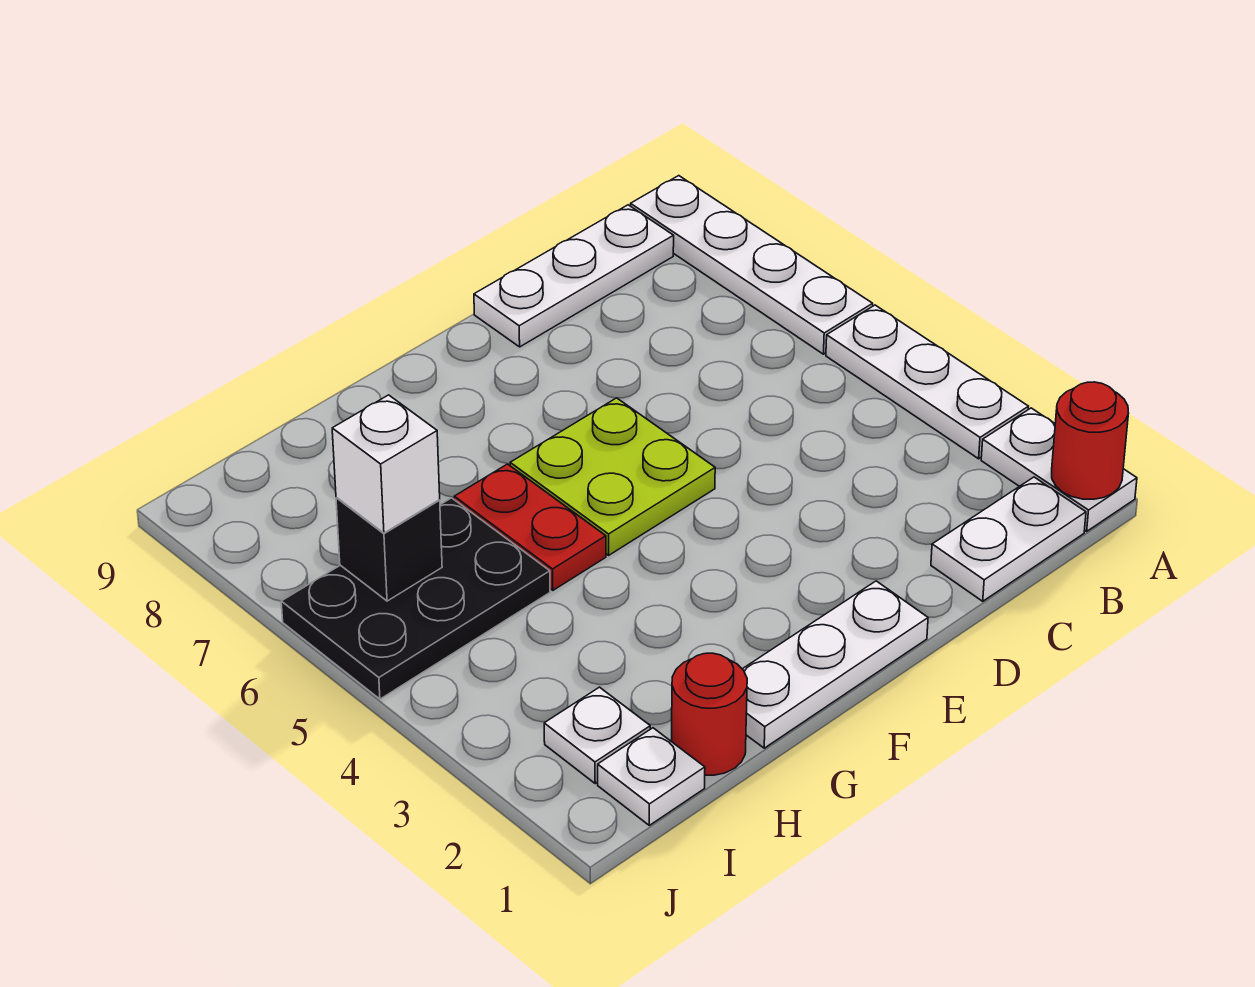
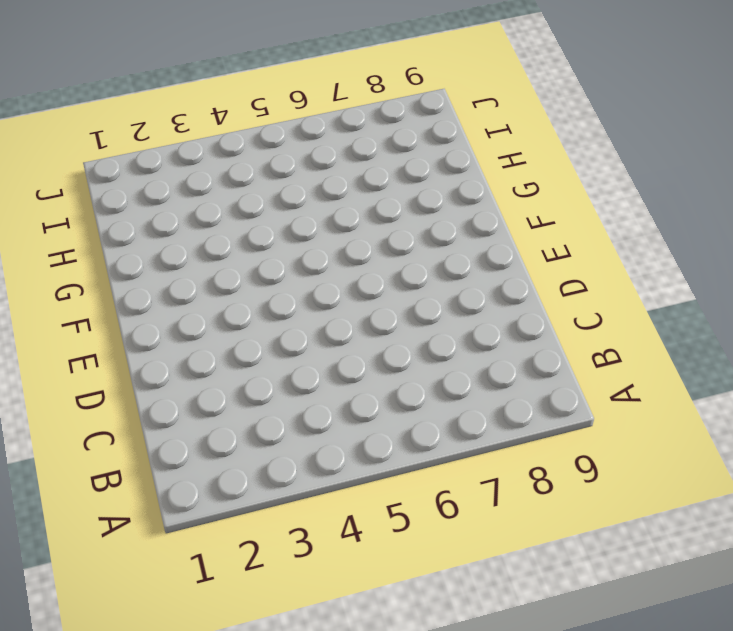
none -> white 1x2 plate [981,408,1137,531]
none -> white 1x3 plate [826,305,1029,459]
none -> white 1x4 plate [631,176,873,354]

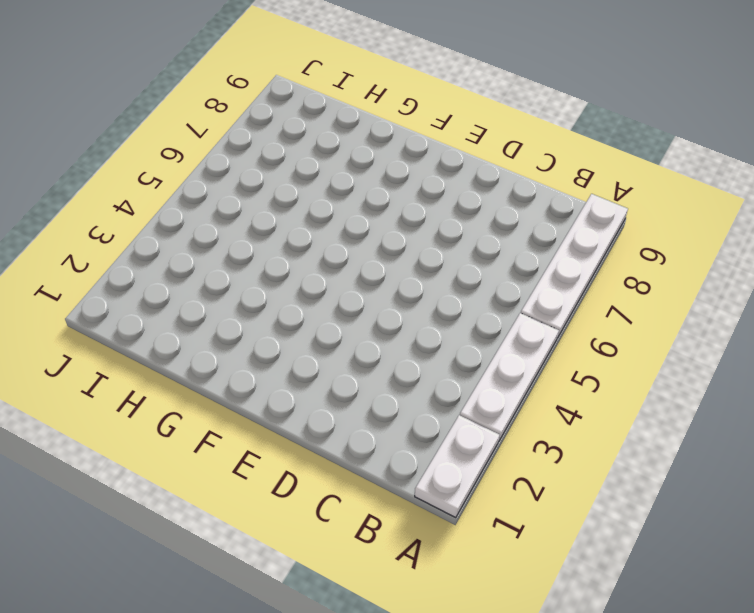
none -> white 1x2 plate [931,477,1086,601]
none -> white 1x3 plate [474,205,674,347]
none -> white 1x3 plate [743,581,928,748]

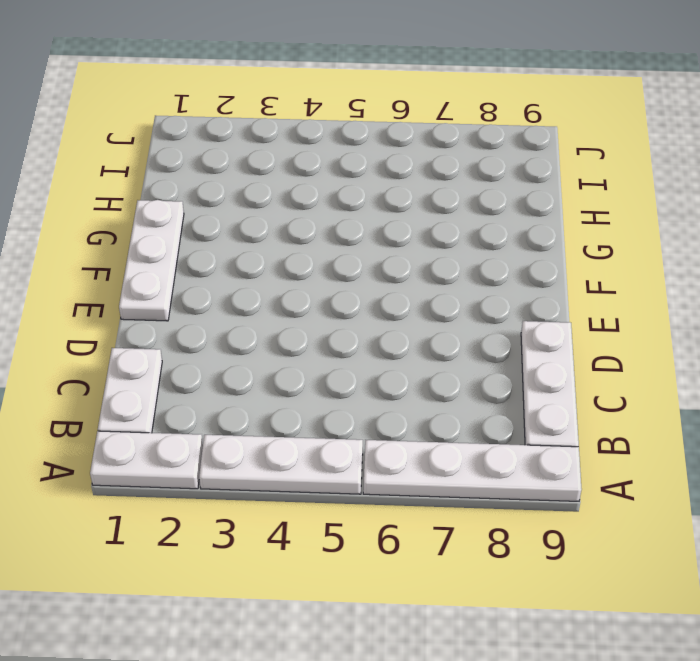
none -> lime 2x2 plate [510,398,715,555]
none -> red 1x2 plate [454,464,606,590]
none -> red 1x1 round brick [672,653,747,775]

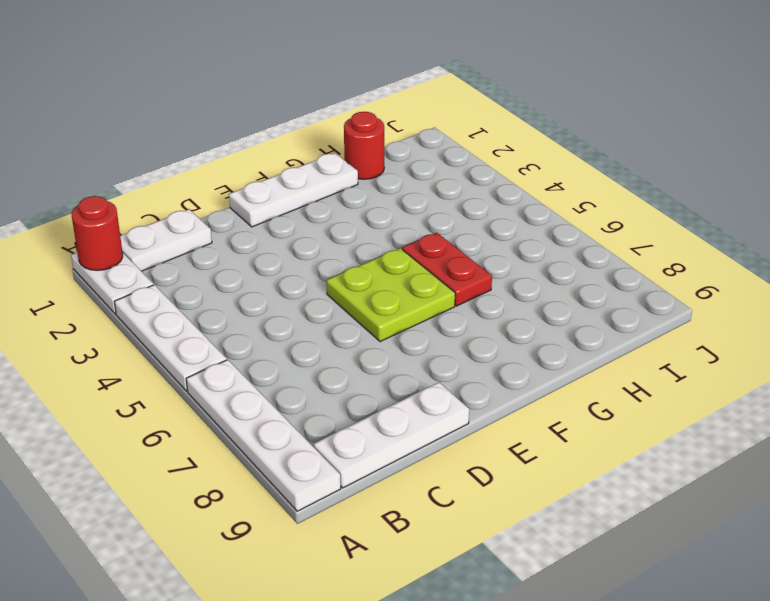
none -> black 2x3 plate [281,498,550,699]
none -> white 1x1 plate [598,728,705,825]
none -> white 1x1 plate [544,687,650,783]

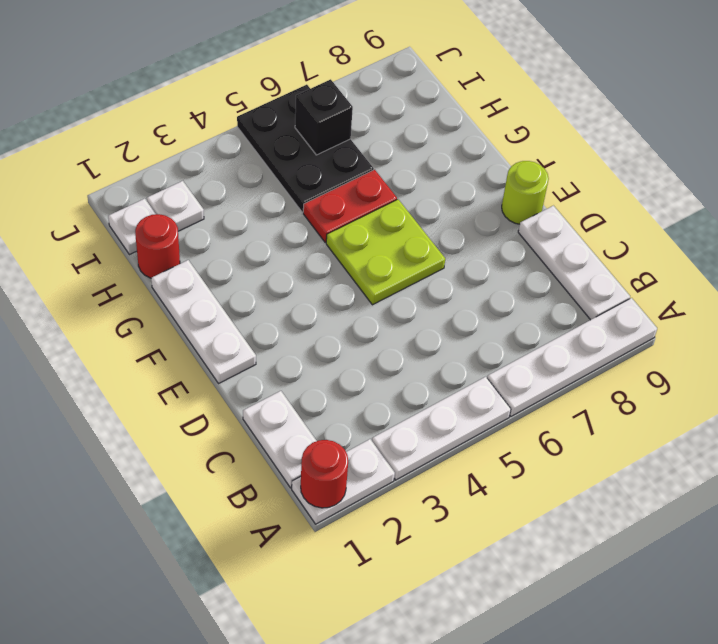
lime 1x1 round brick [502,161,549,224] -> none
none -> white 1x1 brick [332,395,440,533]

